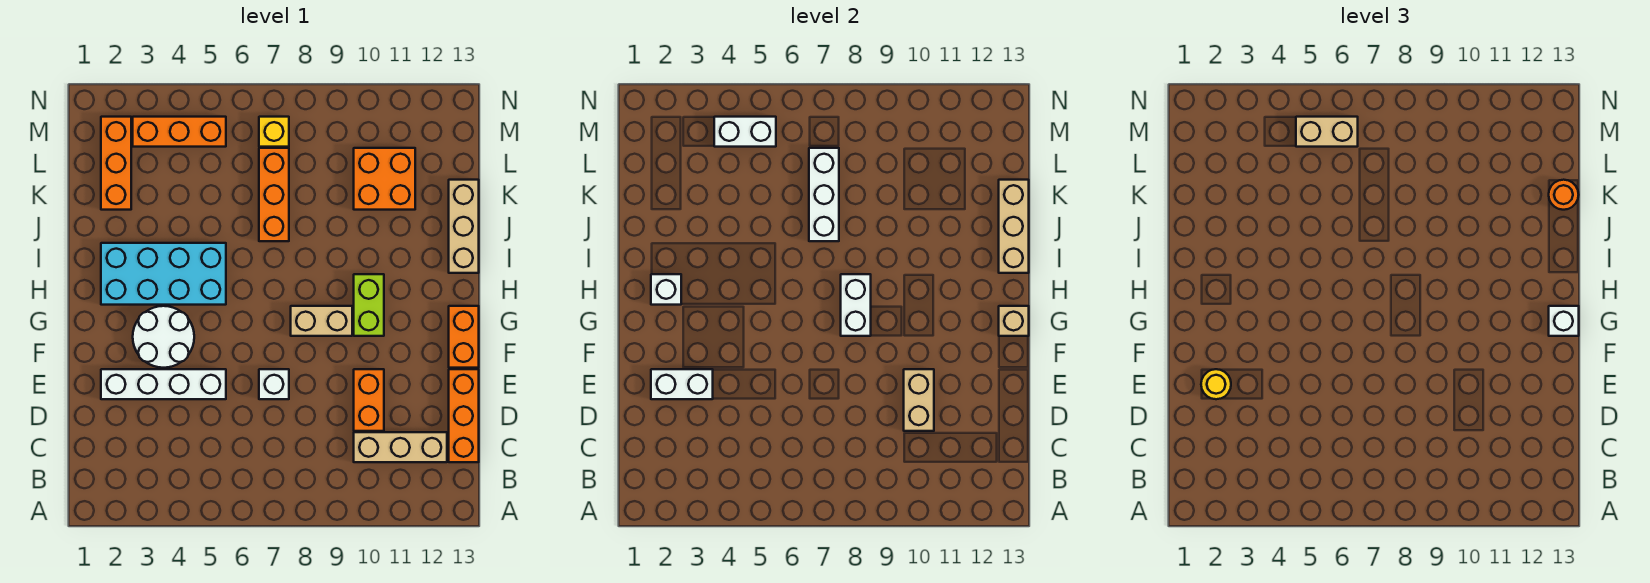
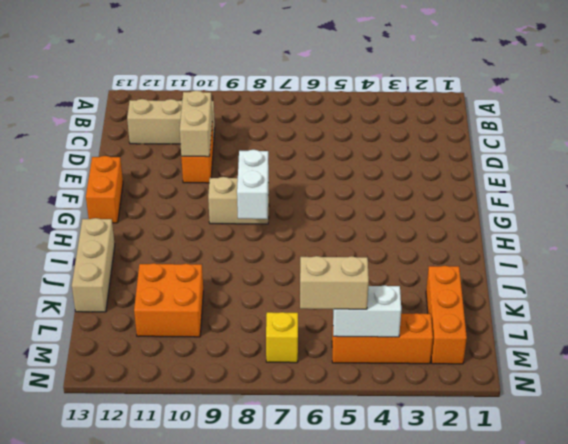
none -> orange 1x3 brick [449,369,479,462]
none -> white 1x4 brick [101,369,226,399]
none -> white 1x1 brick [259,369,289,399]

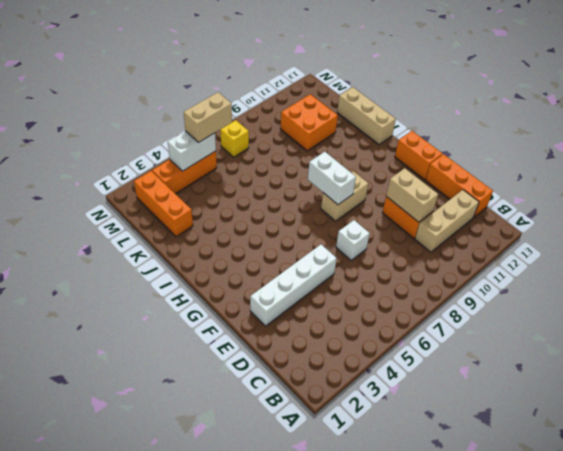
none -> white 2x2 round brick [133,306,194,368]
none -> lime 1x2 brick [354,274,384,336]
none -> cyan 2x4 brick [101,243,226,305]

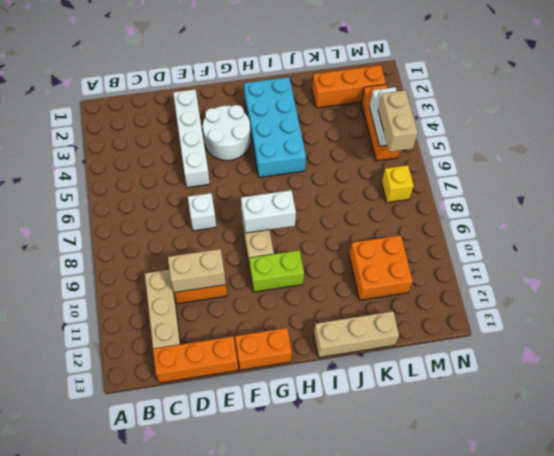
none -> orange 1x3 brick [259,148,289,241]
none -> white 1x2 brick [651,369,713,399]
none -> tan 1x1 brick [999,306,1029,336]

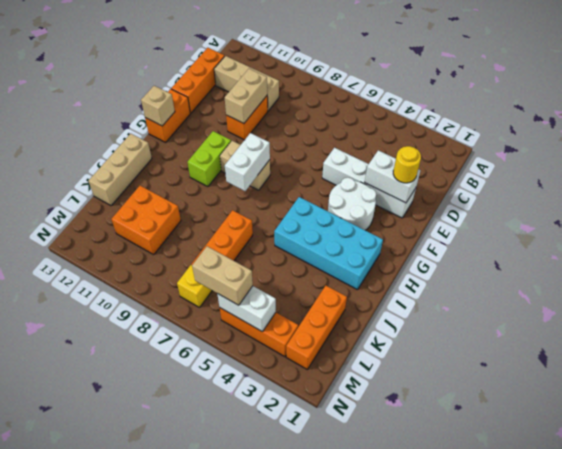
none -> white 1x1 brick [259,369,289,399]
none -> white 1x1 brick [651,274,681,305]
none -> tan 1x3 brick [999,180,1029,273]

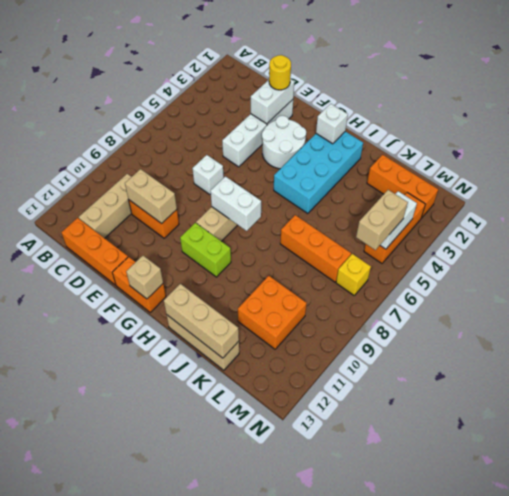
none -> white 1x3 brick [809,148,839,241]
none -> white 1x1 brick [1549,306,1579,336]
none -> orange 1x1 round brick [1549,180,1579,210]

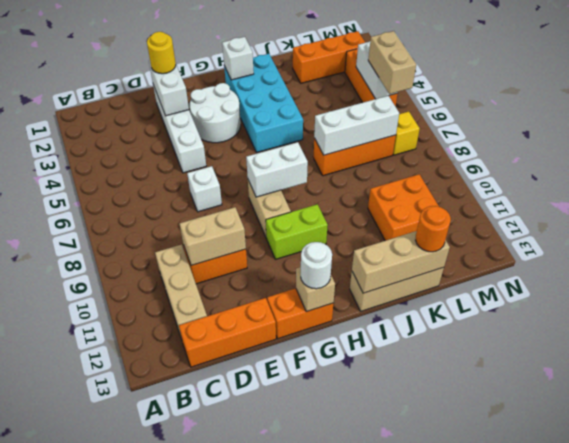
white 1x1 round brick [301,242,332,289] -> white 1x1 brick [1549,306,1579,336]

